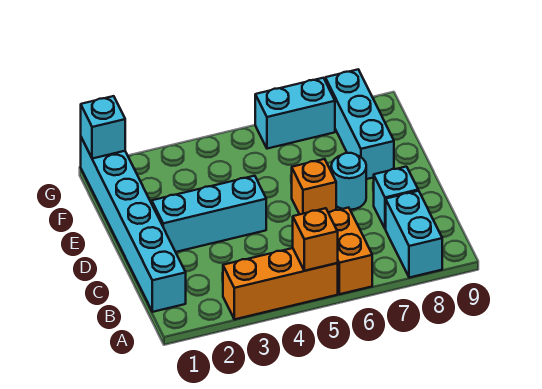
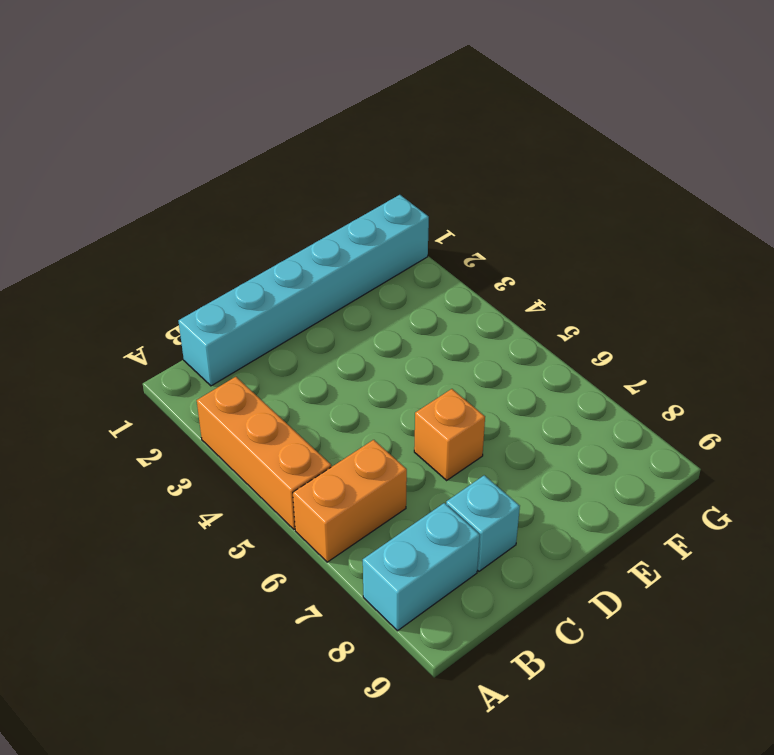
none -> cyan 1x3 brick [152,176,266,252]
none -> cyan 1x1 round brick [331,153,366,210]
none -> cyan 1x3 brick [325,69,394,179]

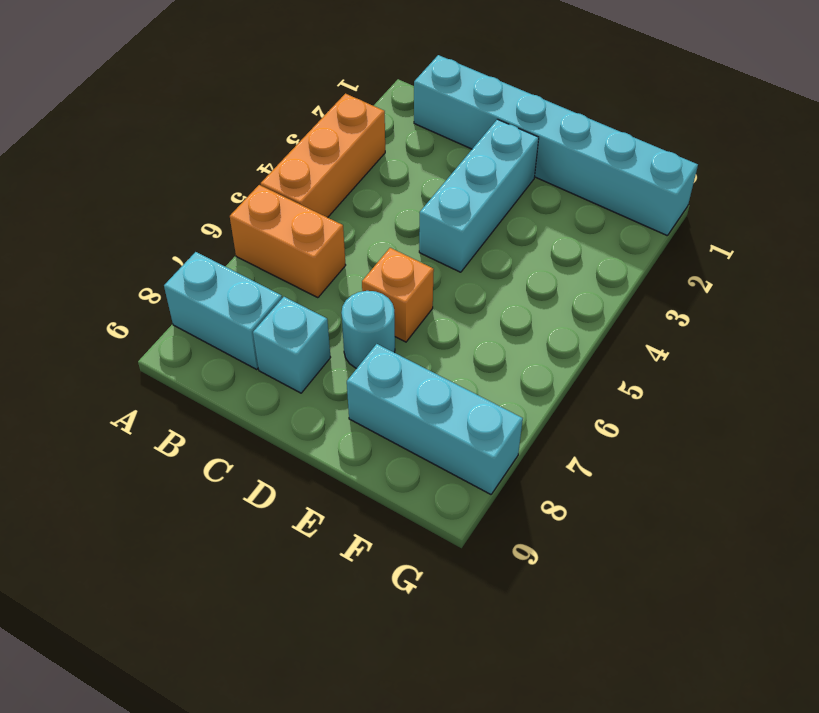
none -> cyan 1x2 brick [255,78,335,149]
none -> orange 1x1 brick [293,208,338,271]
none -> cyan 1x1 brick [81,96,125,159]

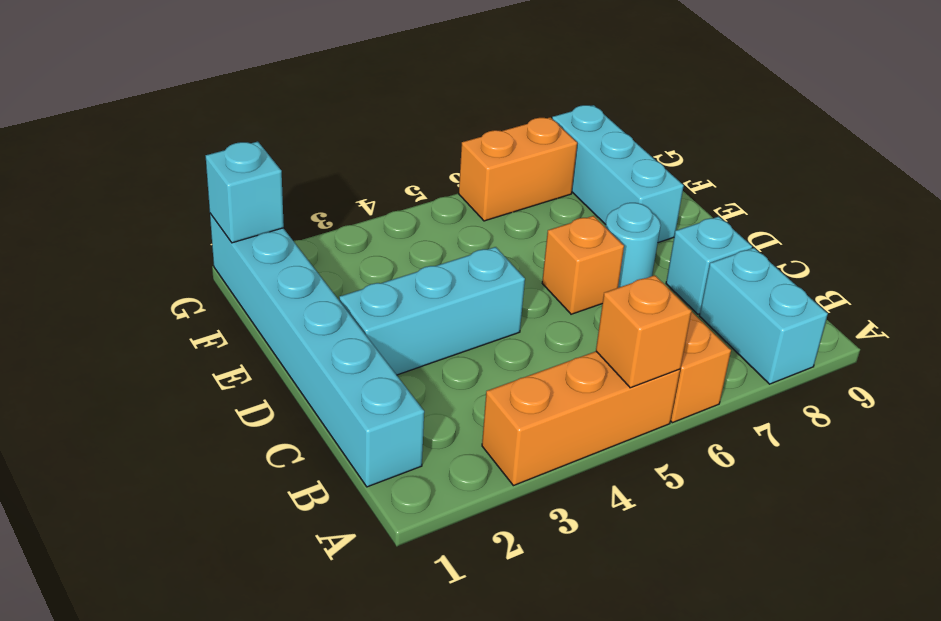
orange 1x2 brick [459,117,577,221] -> cyan 1x2 brick [255,78,335,149]

